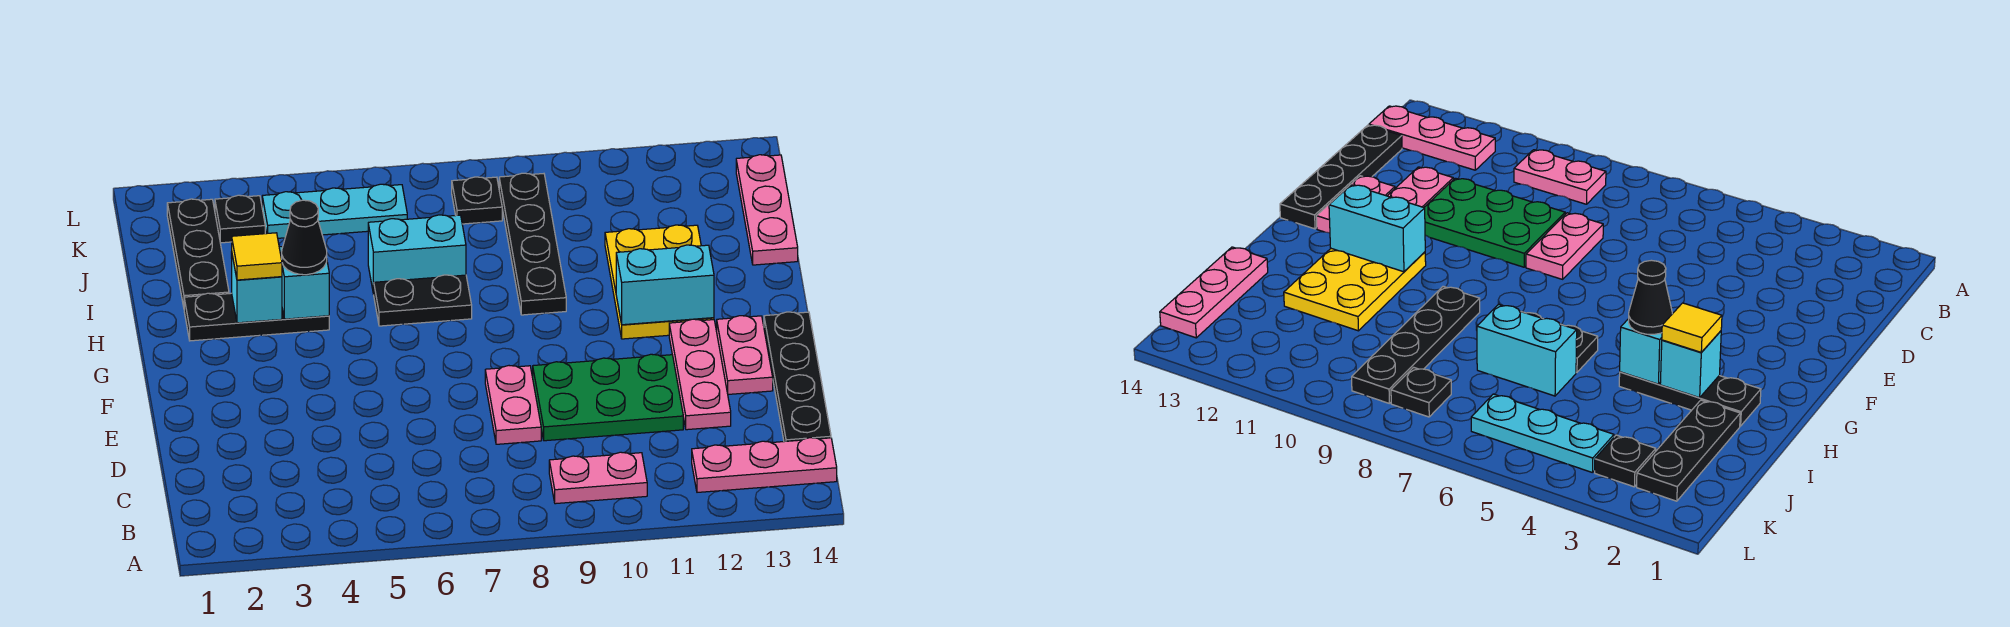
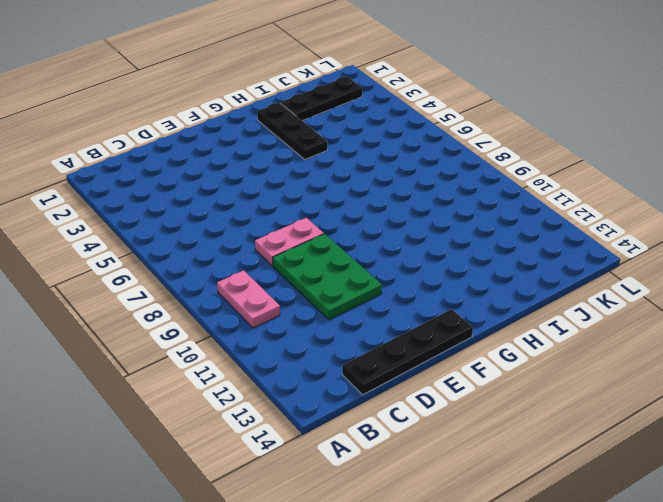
none -> pink 1x3 plate [692,438,837,492]
none -> pink 1x3 plate [669,319,731,430]
none -> pink 1x2 plate [717,316,773,394]

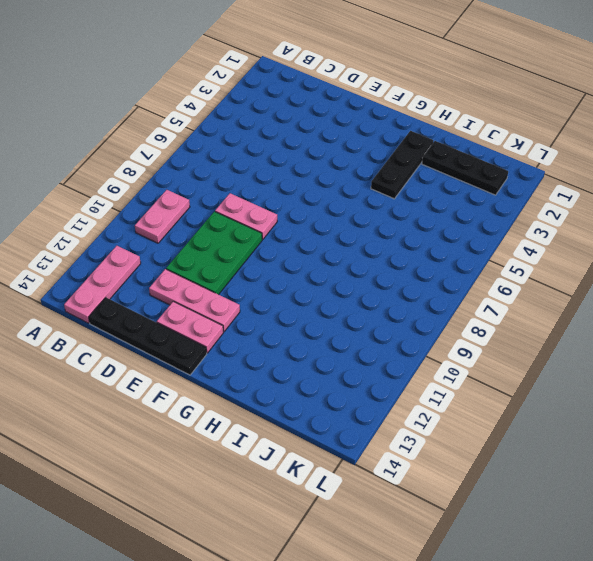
none -> yellow 2x3 plate [605,225,714,339]
none -> black 1x2 plate [374,275,472,326]
none -> black 1x4 plate [499,173,566,315]

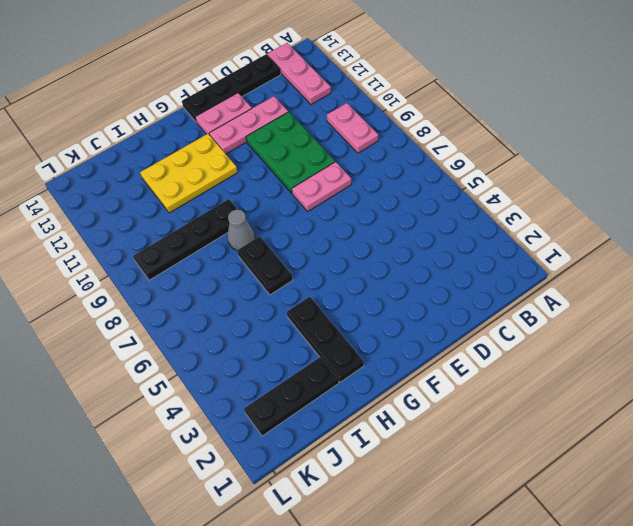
grey 1x1 cone [227,210,255,250] -> none
none -> cyan 1x2 brick [368,215,466,294]
none -> pink 1x3 plate [736,155,798,265]
none -> black 1x1 plate [215,195,265,243]

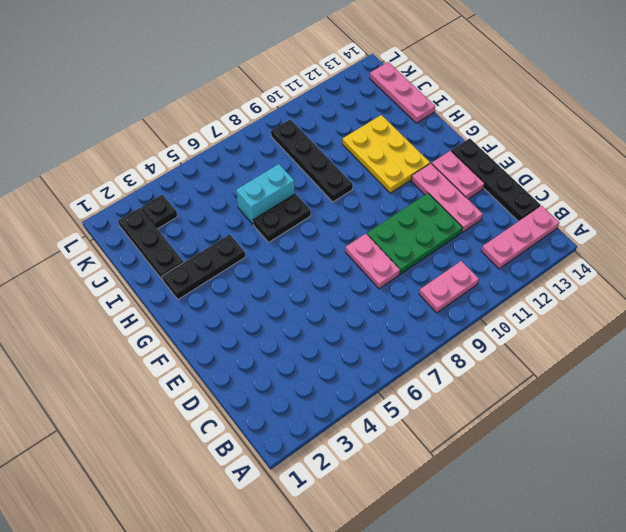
none -> cyan 1x3 plate [262,184,407,238]
none -> black 1x1 plate [452,177,502,224]
none -> cyan 1x2 brick [616,245,714,325]

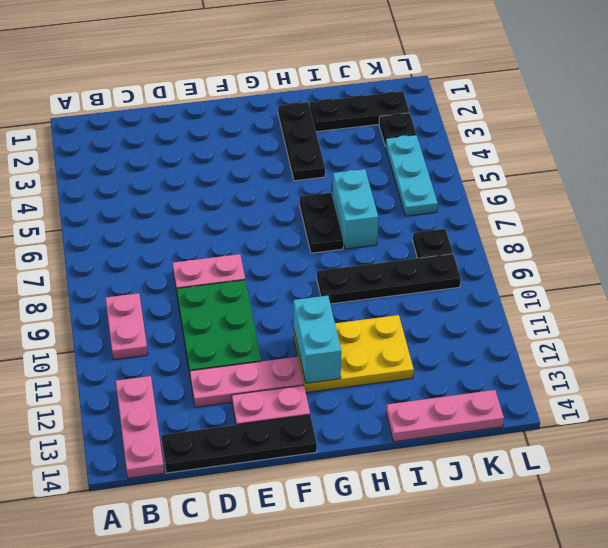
none -> cyan 1x1 brick [232,256,282,323]
none -> cyan 1x1 brick [279,247,329,319]
none -> yellow 1x1 tile [232,233,282,280]

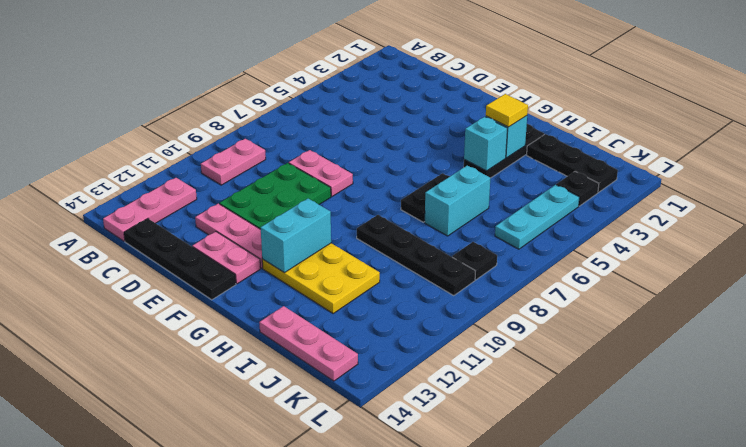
none -> black 1x1 cone [282,200,327,275]

